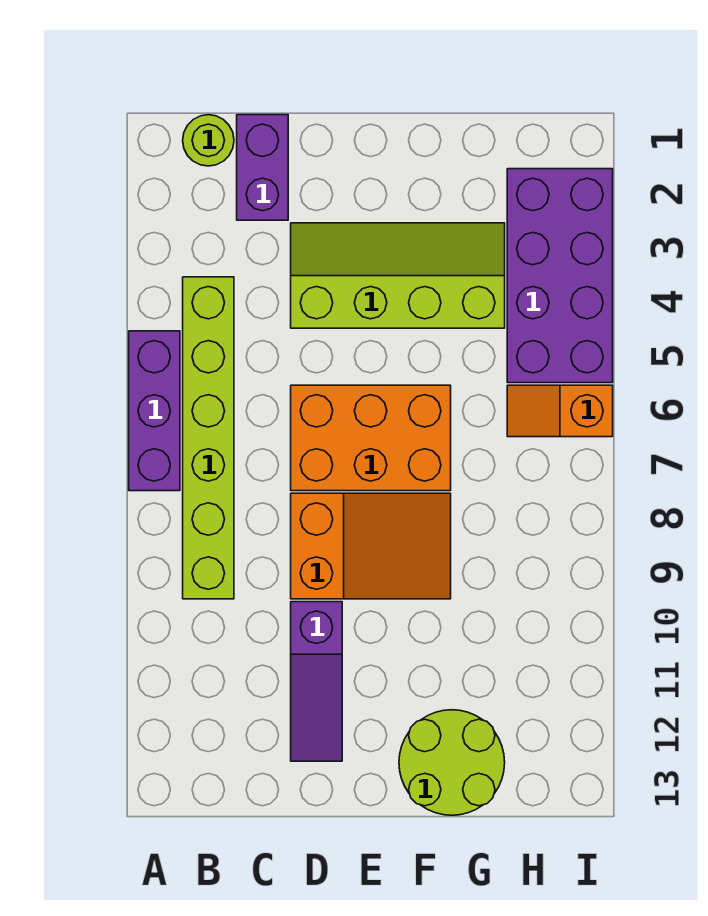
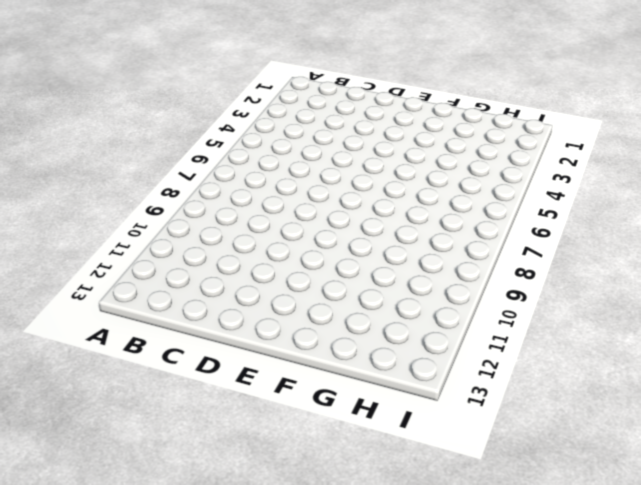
none -> purple 1x3 brick [129,331,180,491]
none -> lime 1x1 round brick [183,115,234,166]

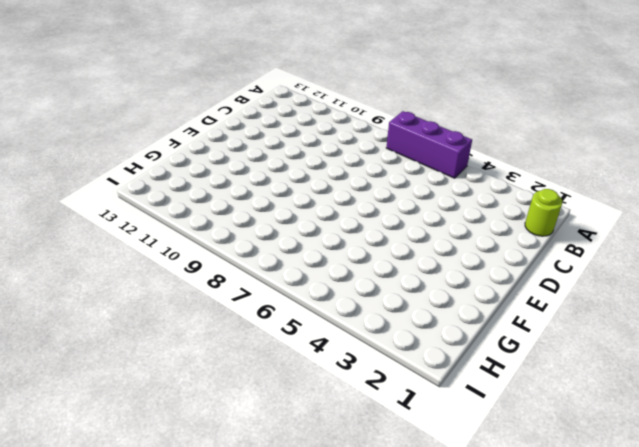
none -> lime 1x6 brick [183,277,234,599]
none -> purple 1x2 brick [237,115,288,220]

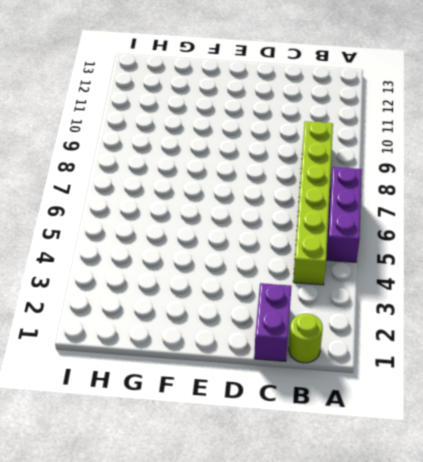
none -> lime 2x4 slope [291,223,505,328]
none -> orange 2x3 brick [291,385,451,491]

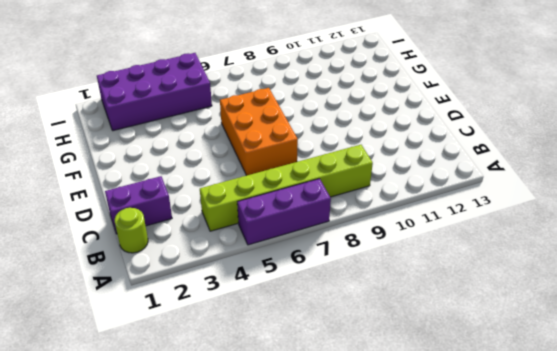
none -> lime 2x4 slope [291,223,505,328]
none -> orange 2x3 slope [291,493,451,599]

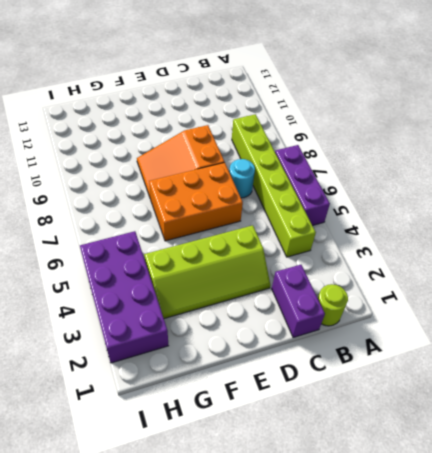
cyan 1x1 round brick [229,159,255,198] -> none
none -> purple 1x3 slope [291,602,342,761]
none -> lime 2x2 round brick [399,710,505,815]

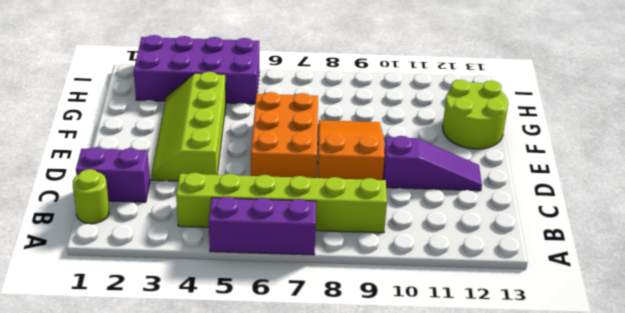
none -> orange 1x2 slope [507,385,613,437]

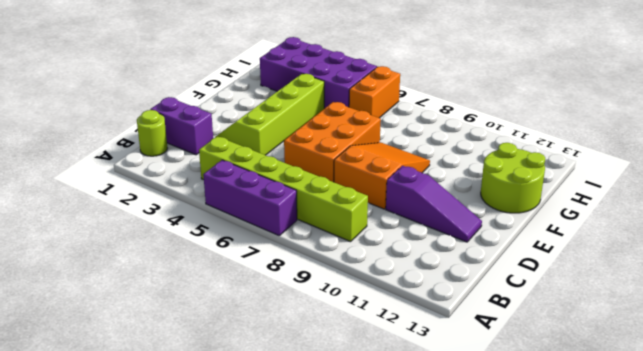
orange 1x2 brick [349,66,400,118] -> orange 1x2 slope [507,385,613,437]

